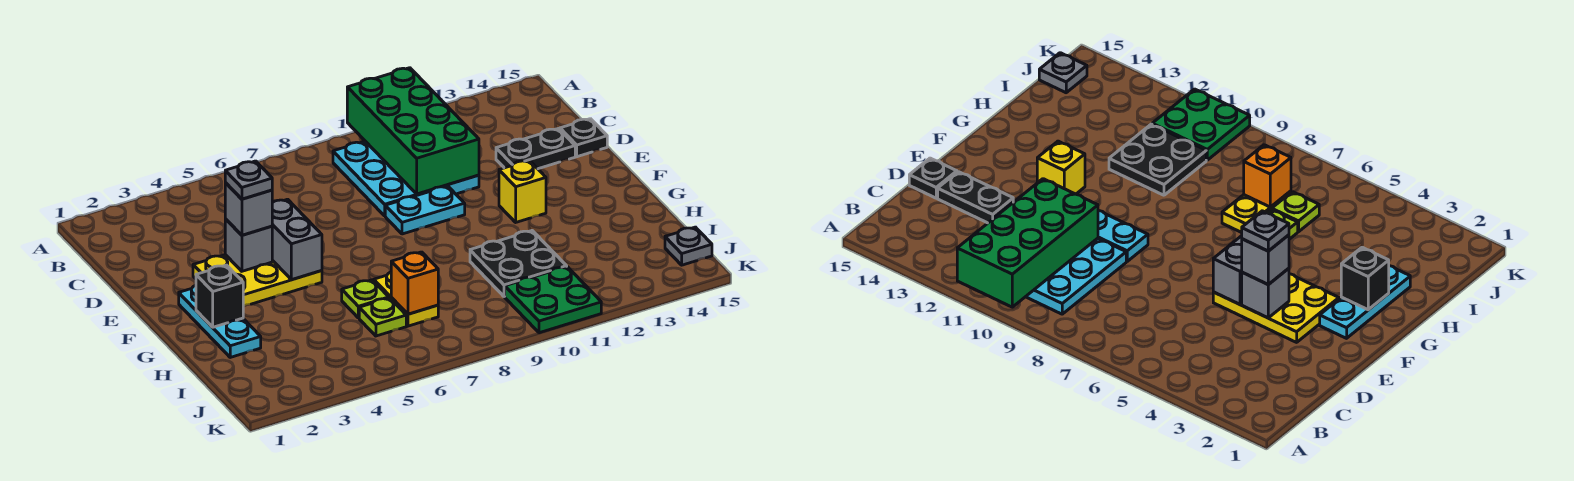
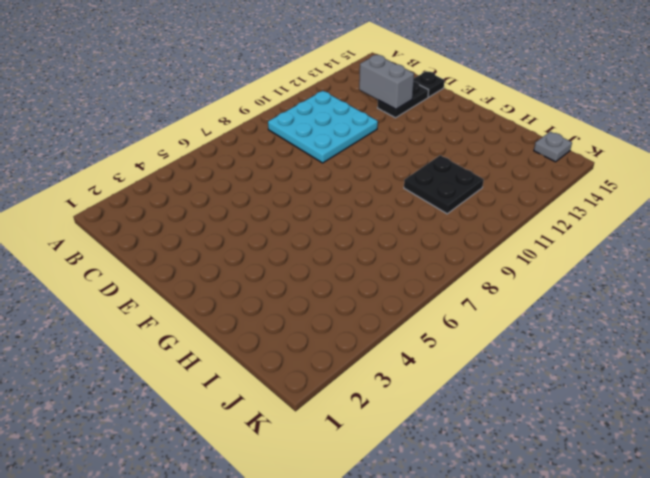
grey 1x2 brick [359,55,414,109] -> grey 1x2 brick moved to [272,199,322,280]
none -> yellow 2x3 plate [193,255,322,306]
none -> cyan 1x2 plate [385,186,465,234]
none -> cyan 1x3 plate [179,285,261,357]

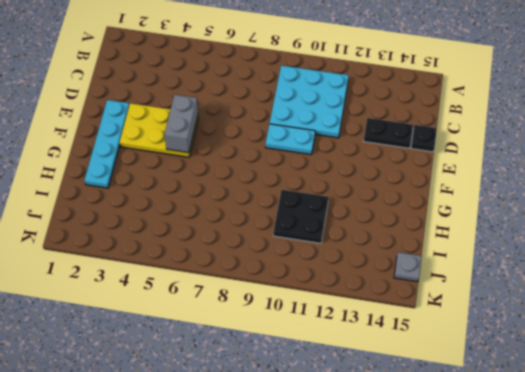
cyan 1x4 plate [85,100,129,188] -> cyan 1x3 plate [179,285,261,357]
none -> yellow 1x1 brick [499,160,546,222]
none -> lime 1x1 plate [342,280,389,318]
none -> yellow 1x2 plate [374,272,438,326]

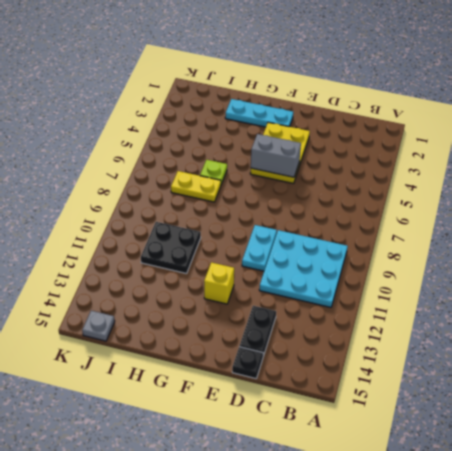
none -> lime 1x1 plate [359,298,406,336]
none -> green 2x2 plate [505,267,601,333]
none -> green 2x4 brick [347,68,479,194]

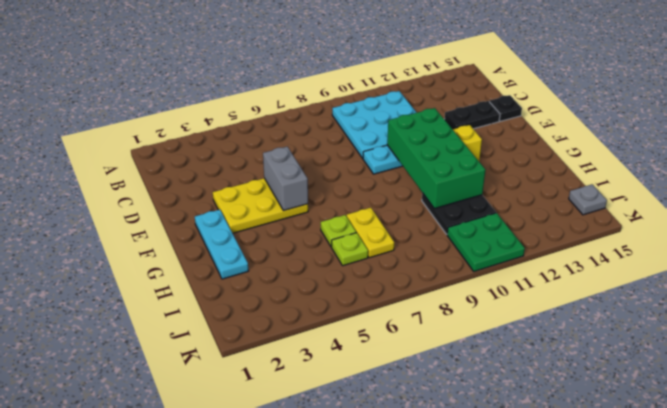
green 2x4 brick [387,108,485,209] -> green 2x4 brick moved to [347,68,479,194]
none -> grey 1x1 brick [225,219,272,271]
none -> black 1x1 brick [196,265,243,327]
none -> orange 1x1 brick [391,252,438,314]

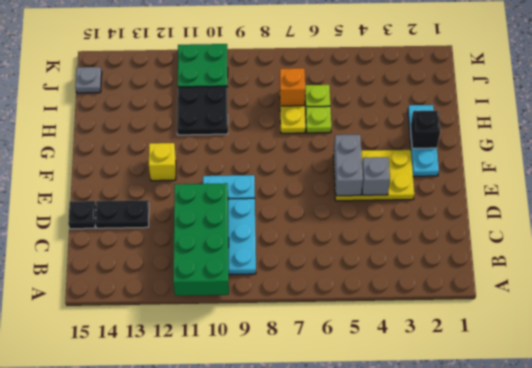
none -> grey 1x1 brick [225,183,272,235]
none -> grey 1x1 plate [225,161,272,199]

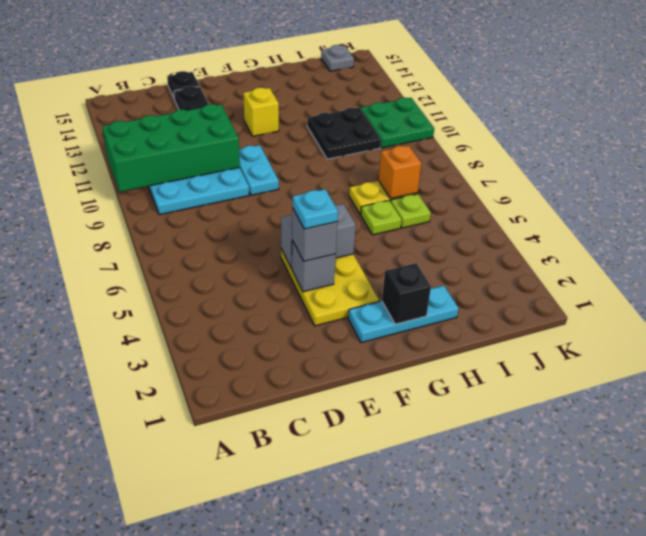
cyan 1x1 plate [293,189,338,229] -> grey 1x1 plate [225,161,272,199]

